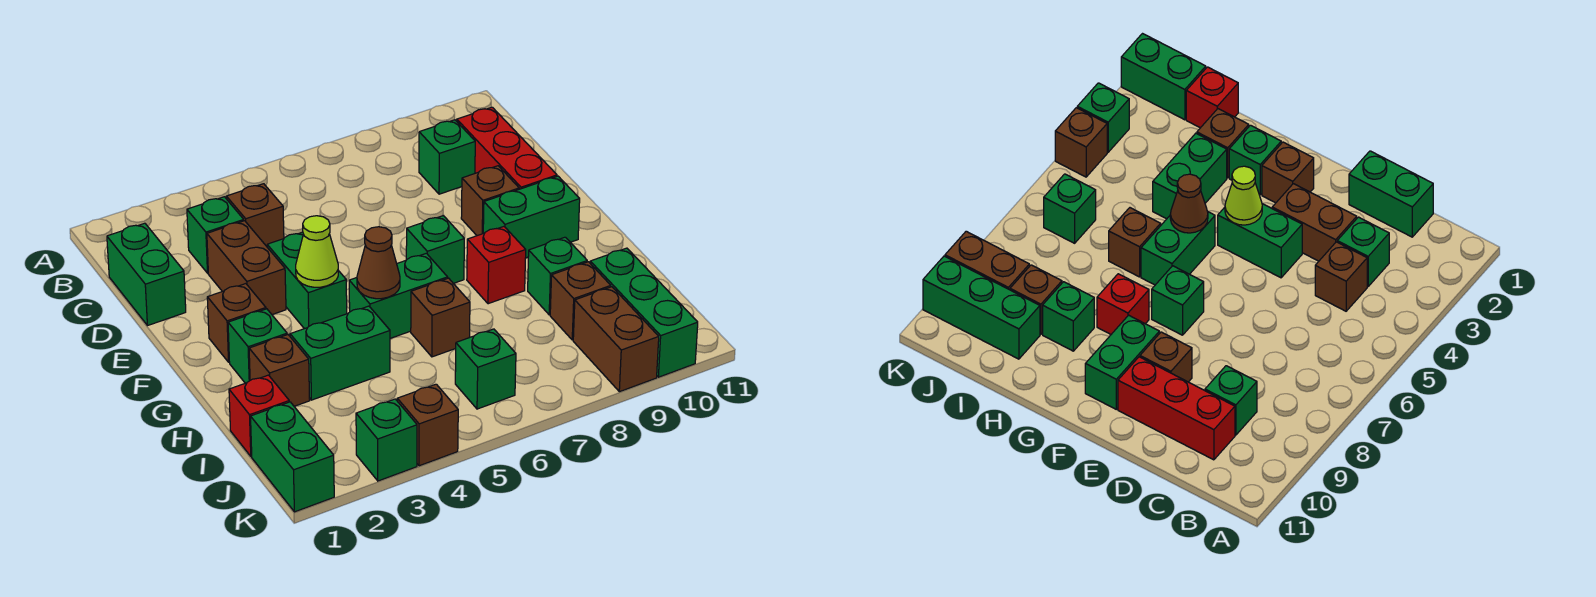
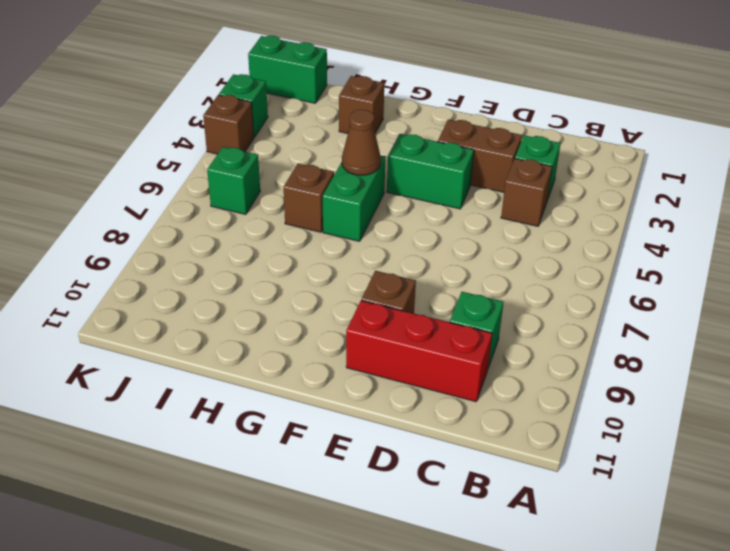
none -> green 1x2 brick [107,223,186,326]
none -> brown 1x1 brick [207,284,266,362]
none -> green 1x1 brick [406,216,464,283]

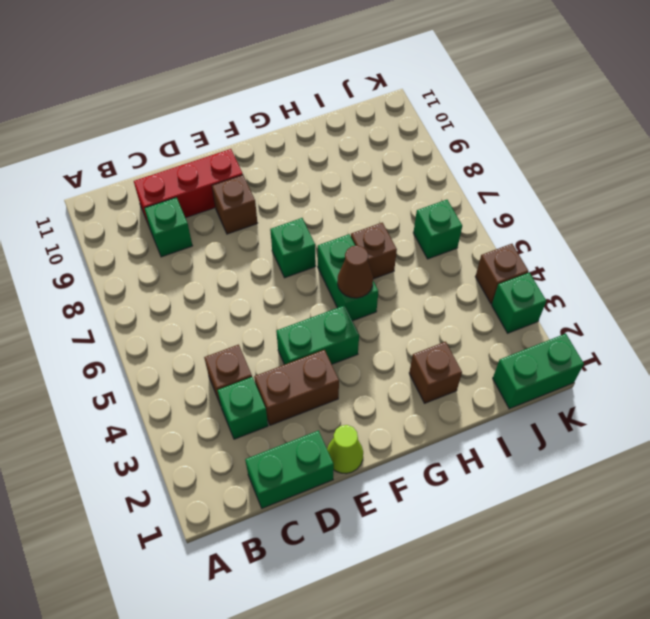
lime 1x1 cone [327,425,363,474] -> lime 1x1 cone moved to [296,216,338,287]
none -> brown 1x1 brick [207,284,266,362]
none -> green 1x2 brick [483,176,580,258]
none -> green 1x1 brick [228,309,287,383]

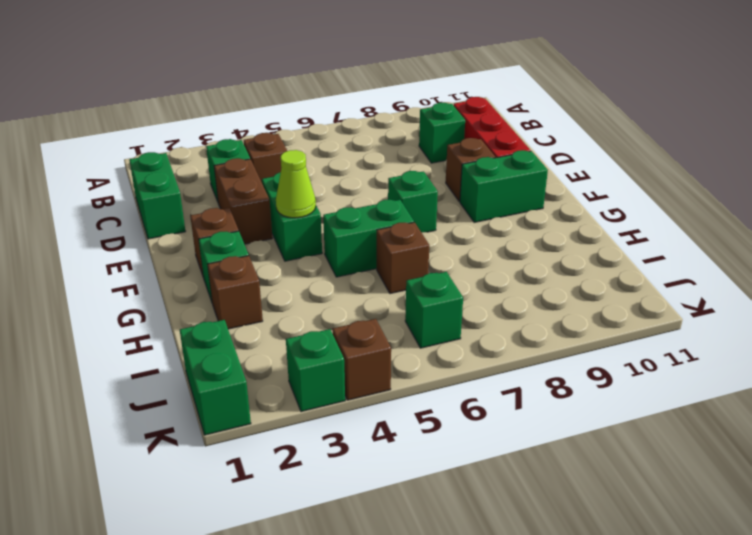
none -> red 1x1 brick [467,227,526,304]
none -> green 1x2 brick [290,306,390,400]
none -> green 1x1 brick [528,237,587,315]

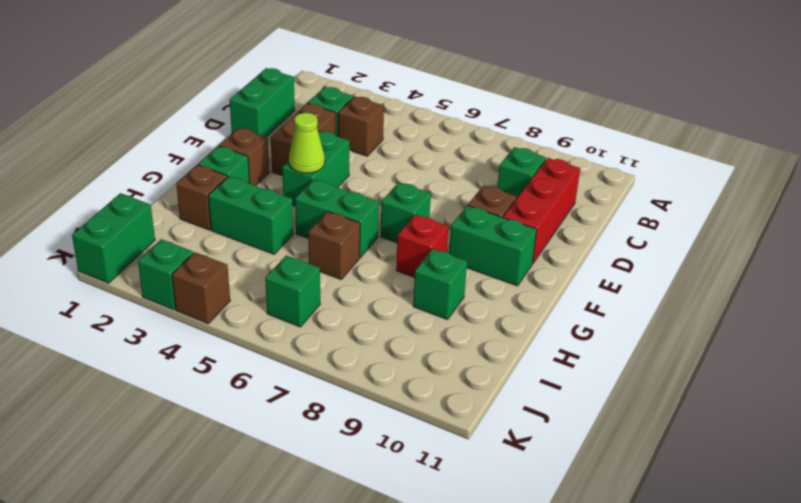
none -> red 1x1 brick [229,375,289,456]
none -> brown 1x1 brick [550,262,611,340]
none -> green 1x3 brick [590,248,698,377]

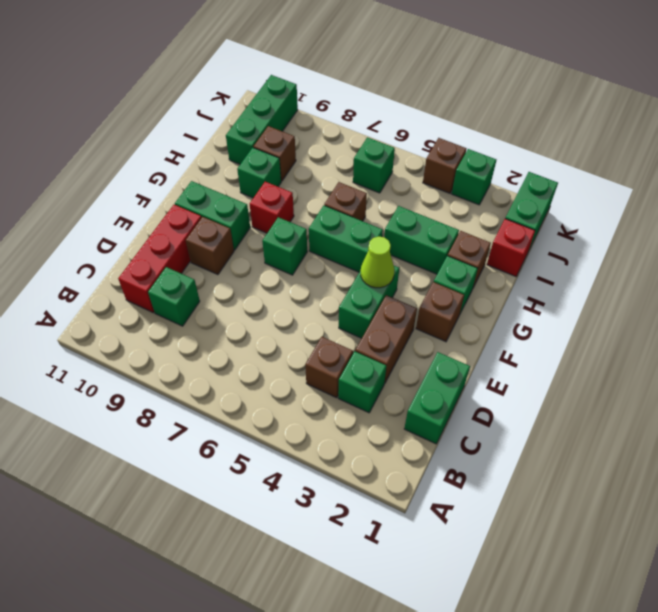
none -> brown 1x2 brick [573,287,659,392]
none -> brown 1x1 cone [357,227,400,299]

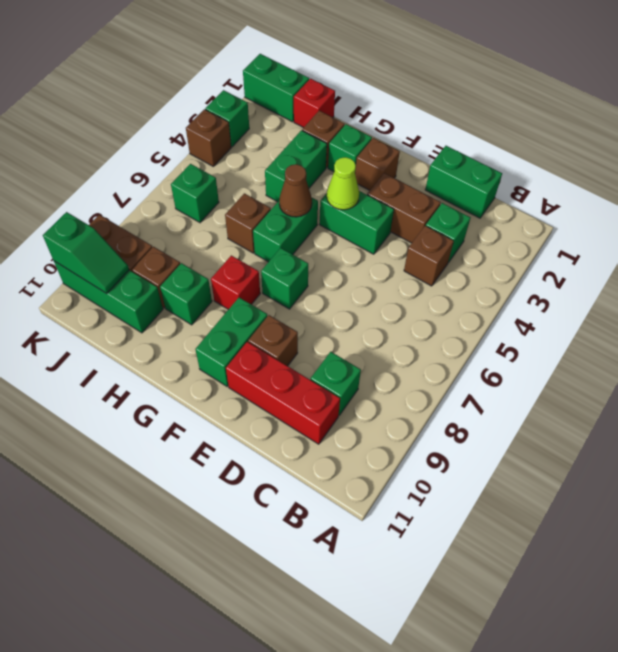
green 1x2 slope [43,212,129,293] -> none

